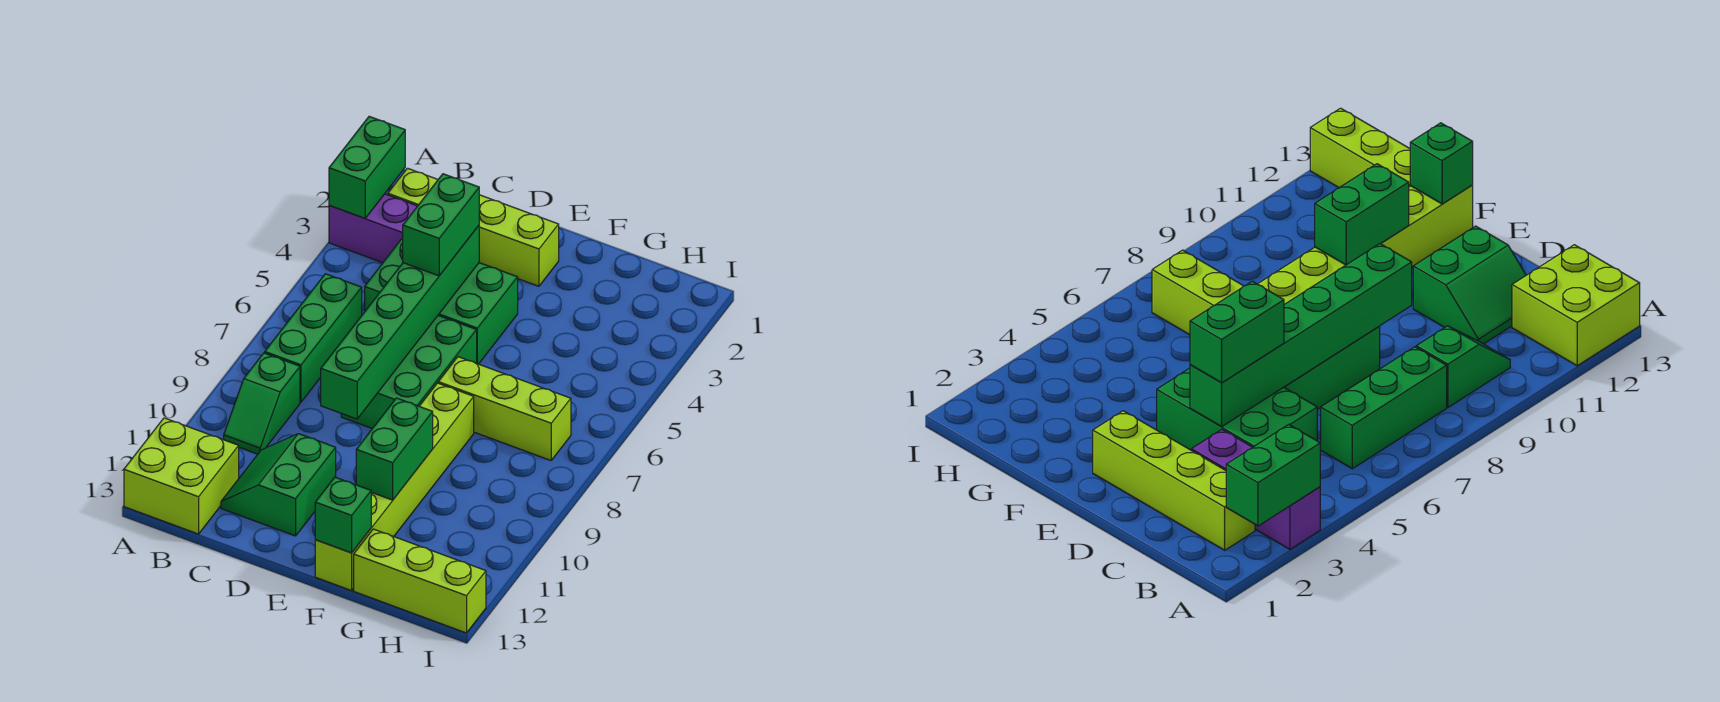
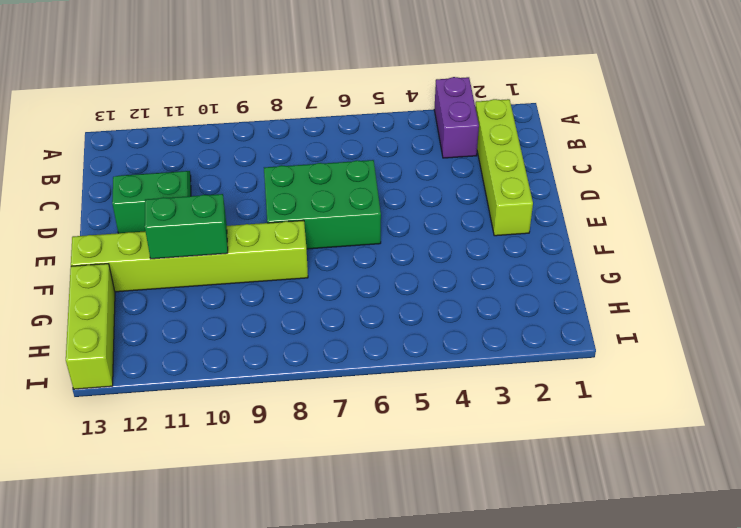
purple 1x2 brick [434,77,479,158] -> purple 1x3 brick [329,194,417,263]
none -> lime 2x2 brick [124,418,239,534]
none -> green 1x3 brick [265,274,362,402]
none -> green 1x2 slope [224,353,300,454]

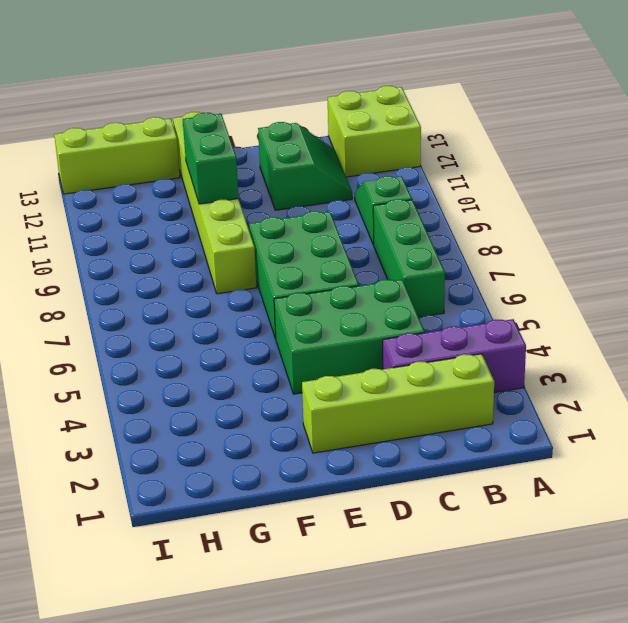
none -> lime 1x3 brick [438,357,571,460]
none -> green 1x2 brick [329,116,405,218]
none -> green 1x6 brick [321,226,479,419]

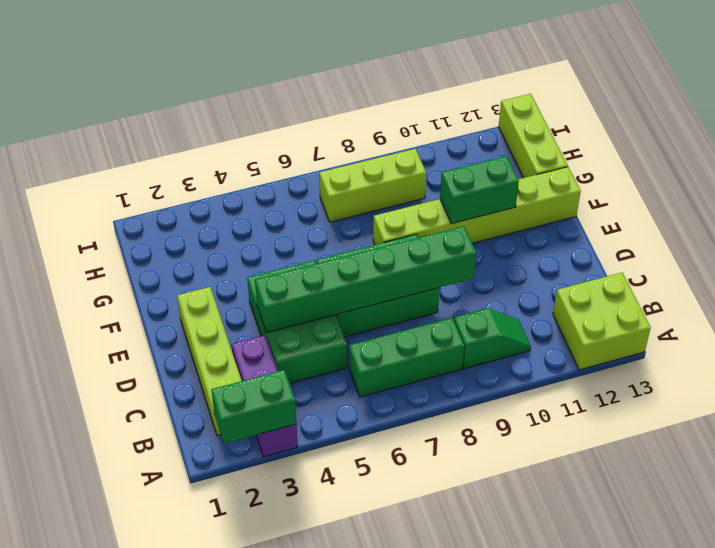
lime 1x3 brick [319,149,426,222] -> lime 1x3 brick turned to [438,357,571,460]
none -> green 2x2 slope [221,434,336,536]
none -> green 1x1 brick [315,477,371,553]
none -> green 1x2 brick [403,174,479,276]

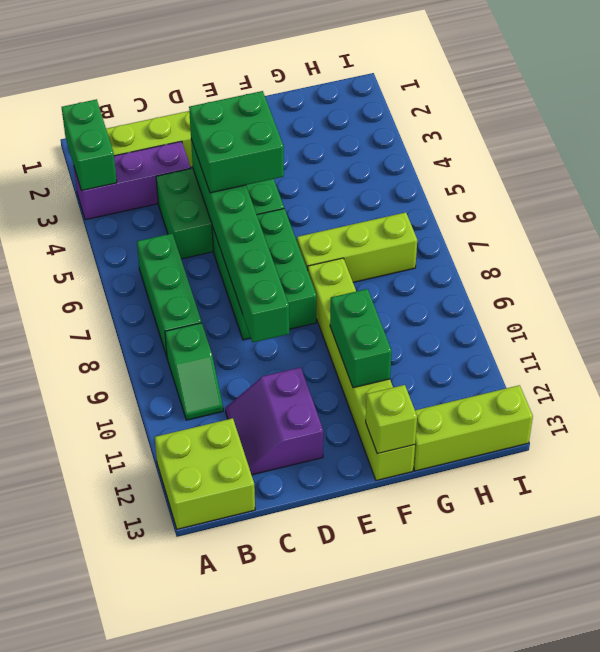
purple 2x2 slope [225,367,323,475] -> green 2x2 slope [221,434,336,536]
green 2x2 brick [189,91,284,193] -> green 1x2 brick [403,174,479,276]
lime 1x1 brick [366,385,417,454] -> green 1x1 brick [315,477,371,553]

